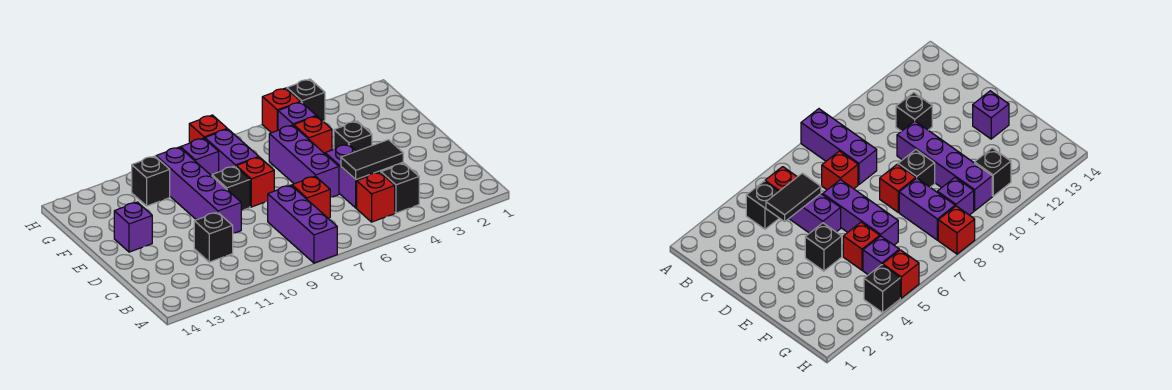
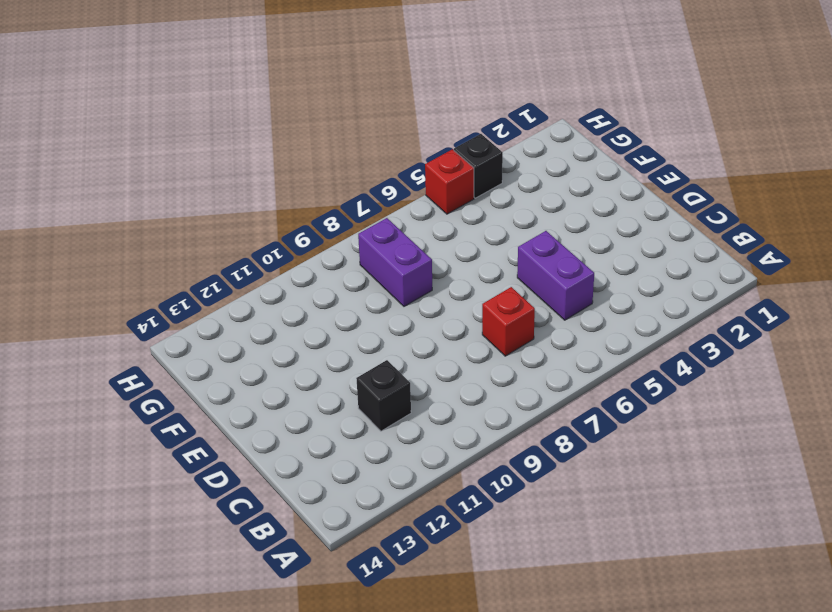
none -> purple 1x3 brick [268,185,337,263]
none -> black 1x1 brick [381,163,419,213]
none -> red 1x1 brick [357,172,395,222]

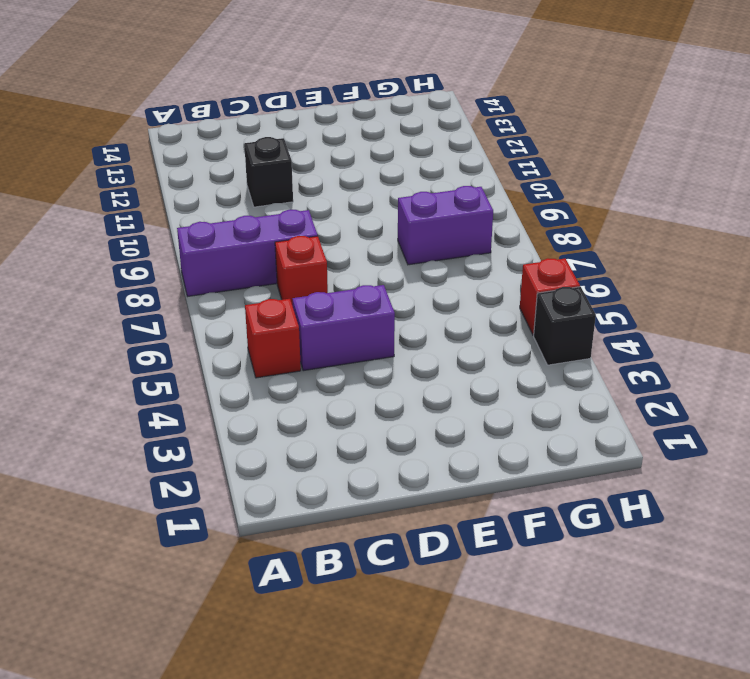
none -> black 1x1 brick [381,163,419,213]
none -> purple 1x3 brick [269,125,339,198]
none -> purple 1x4 brick [156,147,241,233]

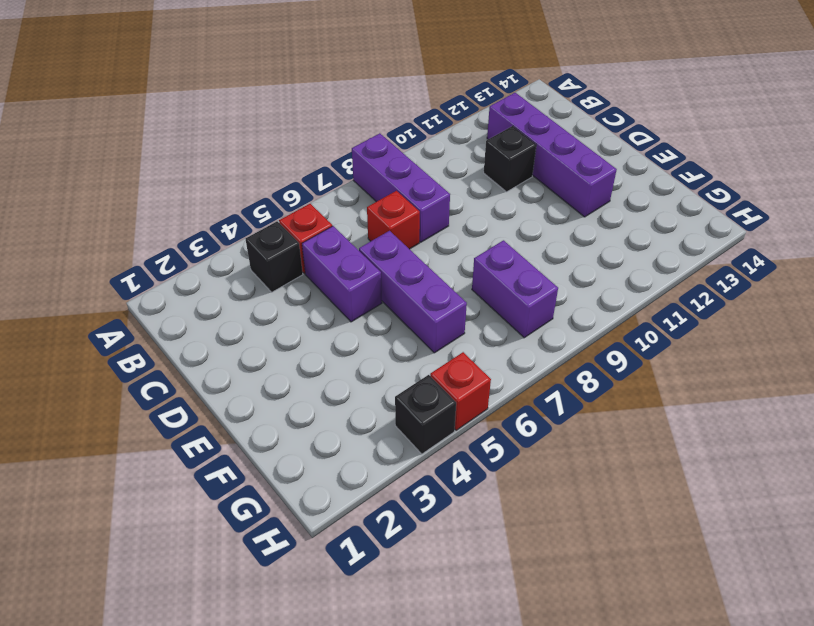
purple 1x4 brick [487,93,617,217] -> purple 1x4 brick moved to [156,147,241,233]
none -> black 1x1 brick [334,121,372,151]
none -> red 1x1 brick [236,157,274,207]
none -> black 1x1 brick [212,166,250,211]

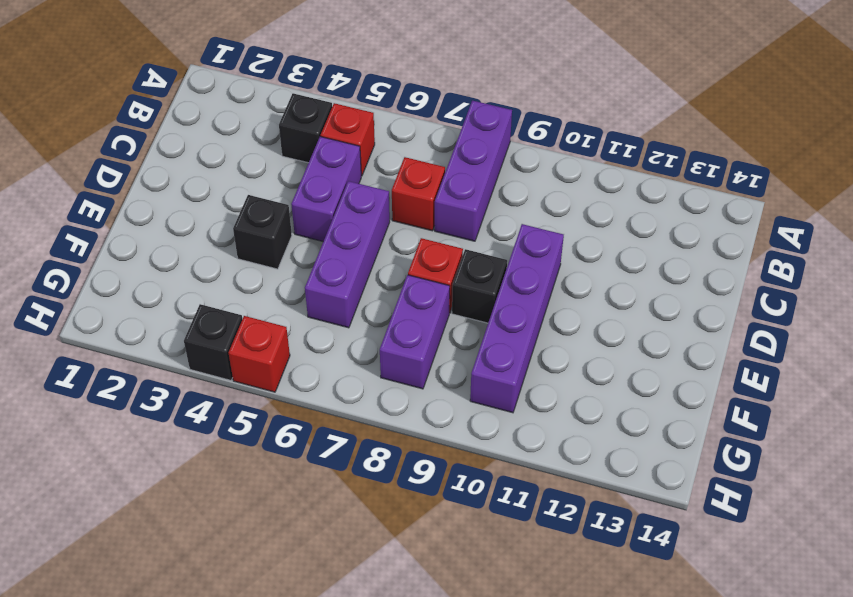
none -> black 1x1 brick [194,212,233,262]
none -> purple 1x1 brick [114,202,152,252]
none -> red 1x1 brick [294,116,332,153]

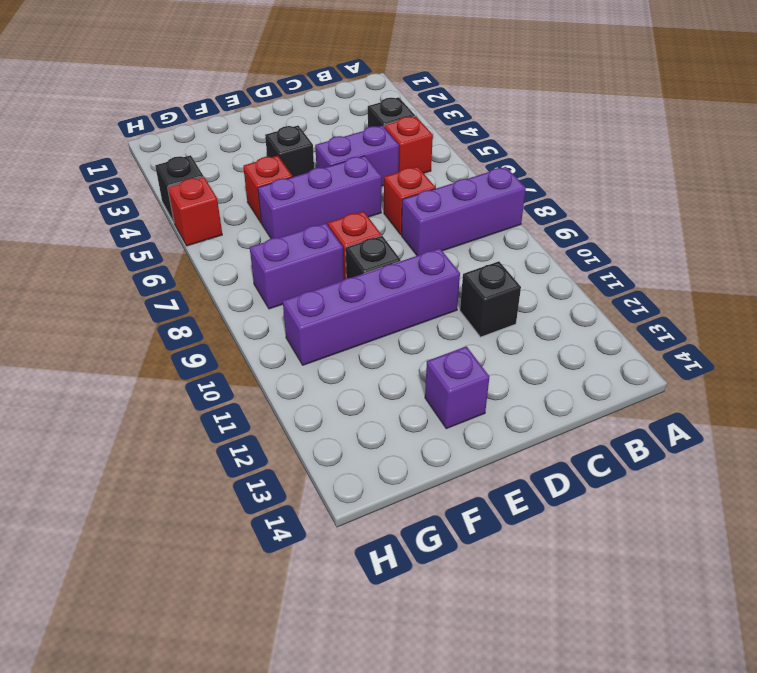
none -> purple 1x1 brick [278,102,316,130]
none -> purple 1x1 brick [180,138,219,176]
none -> black 1x1 brick [132,156,170,206]

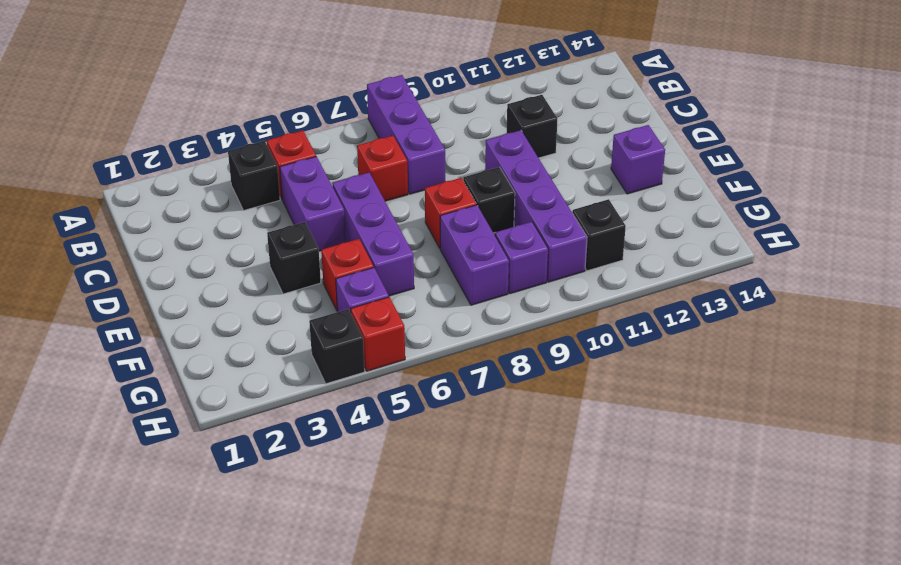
none -> red 1x1 brick [189,115,227,143]
none -> black 1x2 tile [341,140,403,180]

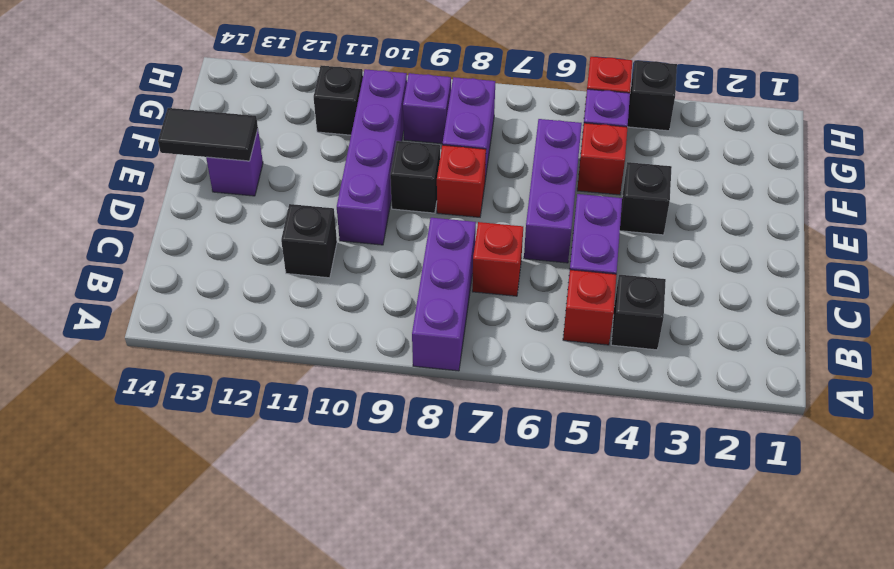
black 1x2 tile [158,108,258,161] -> black 1x2 tile moved to [341,140,403,180]
none -> red 1x1 brick [189,115,227,143]

